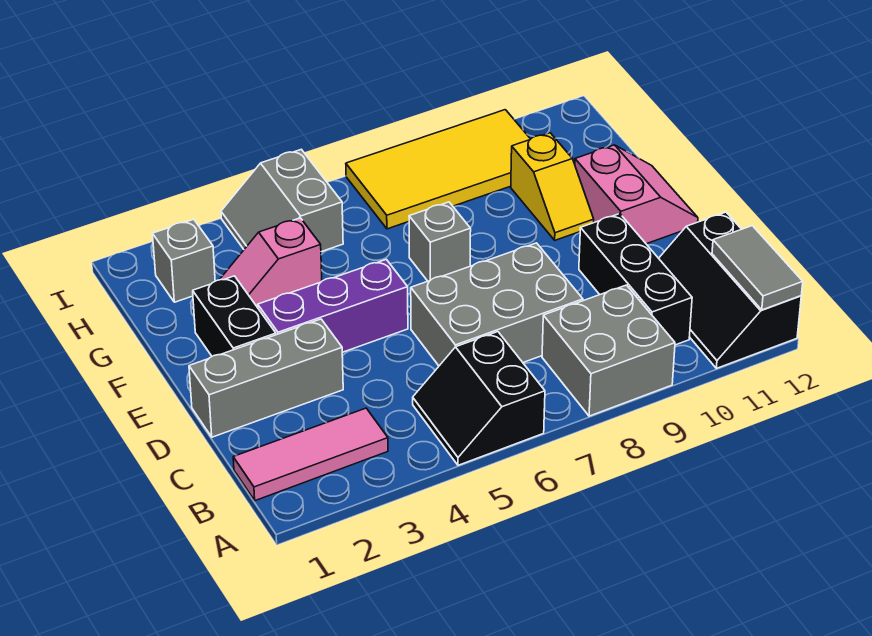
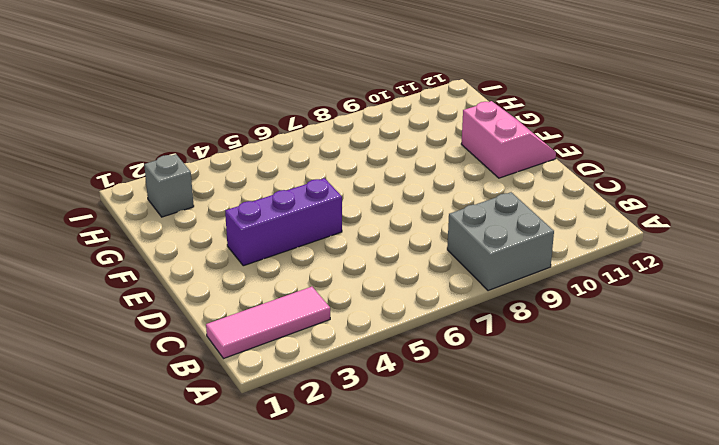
none -> black 2x2 slope [413,332,545,465]
none -> black 2x3 slope [659,212,801,368]
none -> black 1x3 brick [579,214,692,345]

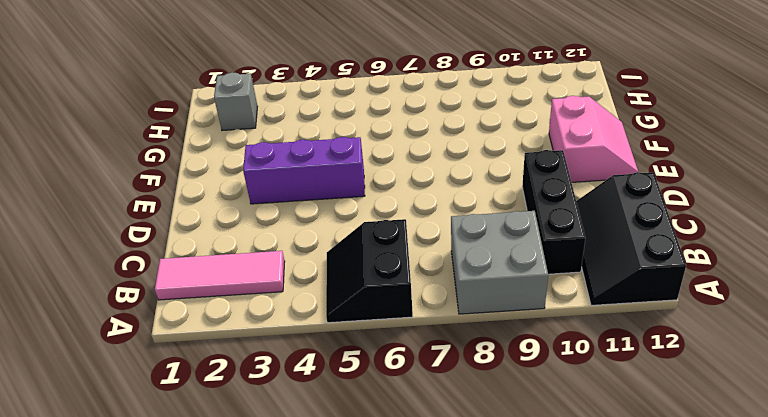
none -> grey 2x3 brick [411,243,583,366]
none -> grey 1x3 brick [189,319,343,437]
none -> black 1x2 brick [193,276,276,356]

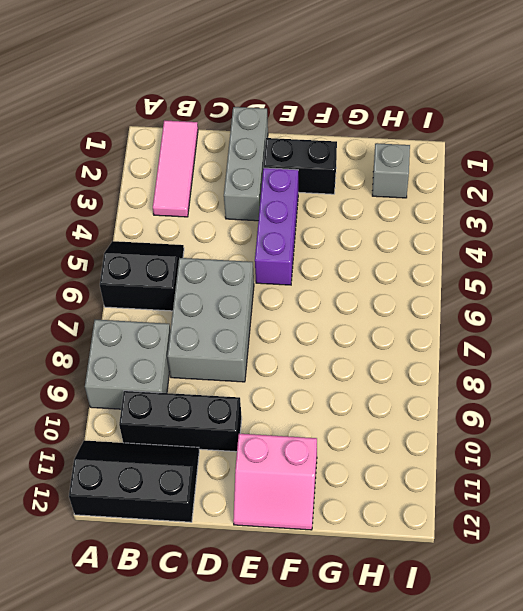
none -> grey 1x1 brick [409,202,471,281]
none -> yellow 1x2 slope [511,133,594,240]
none -> pink 1x2 slope [220,218,322,308]

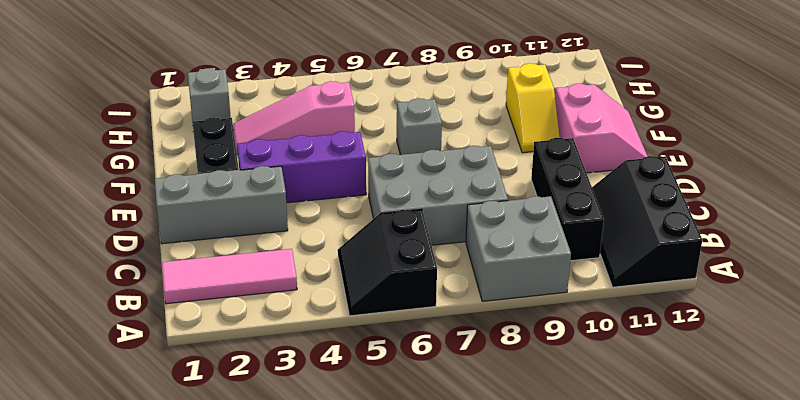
pink 1x3 slope [233,81,355,154] -> pink 1x2 slope [220,218,322,308]
none -> grey 2x2 slope [221,149,343,252]
none -> yellow 2x4 tile [346,110,530,229]
none -> grey 1x2 tile [712,226,803,310]

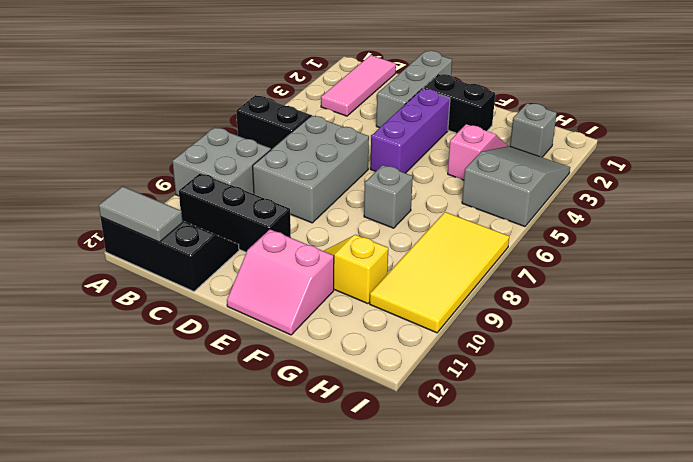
grey 2x3 slope [462,146,570,227] -> grey 2x2 slope [221,149,343,252]

